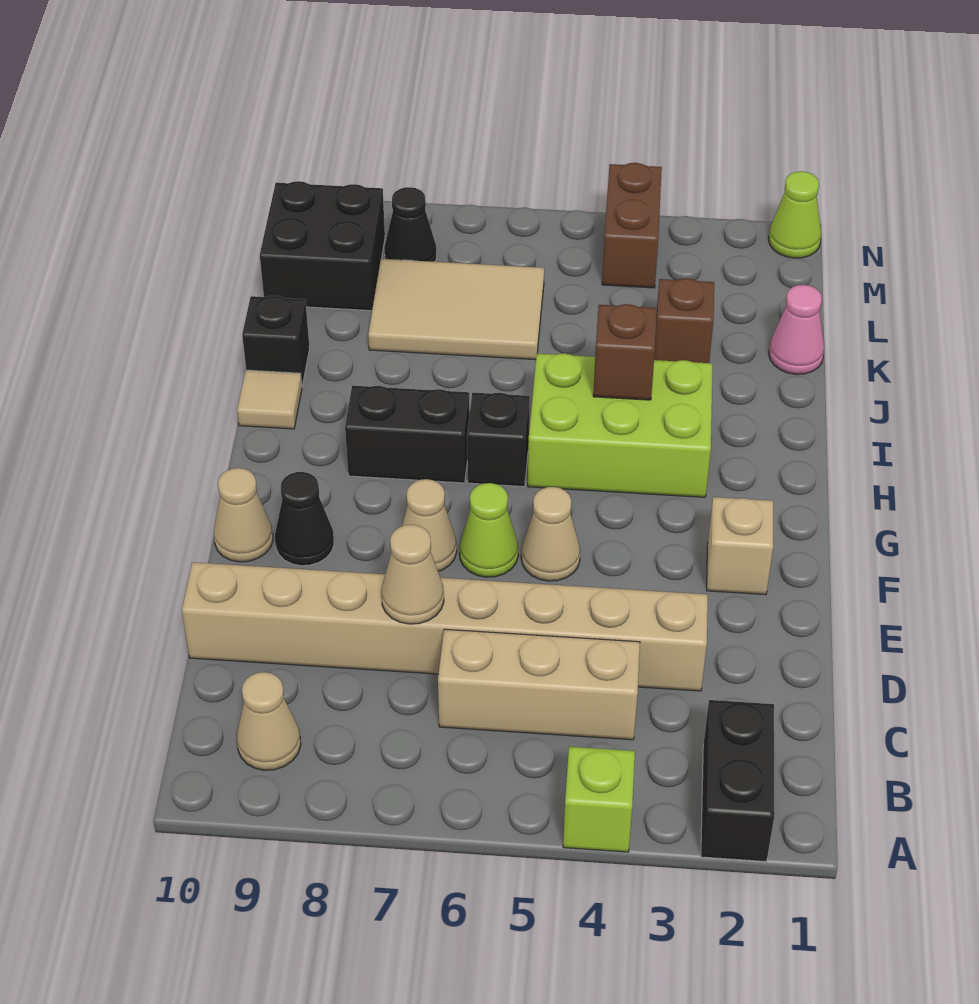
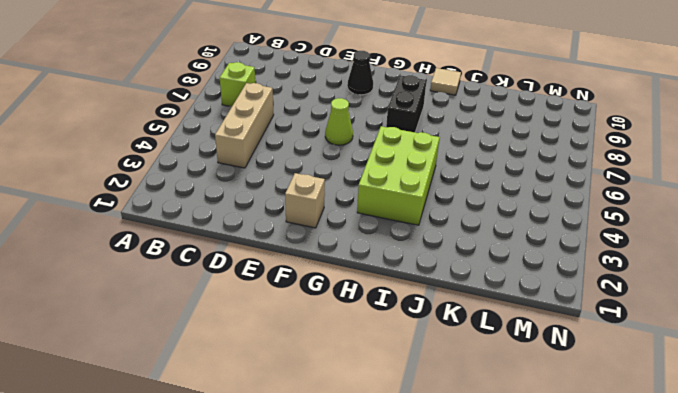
lime 1x1 brick [220,62,255,106] -> lime 1x1 brick moved to [563,747,635,852]
none -> black 1x2 brick [701,700,775,862]
none -> tan 1x1 cone [237,672,301,770]
none -> tan 1x8 brick [182,562,708,691]

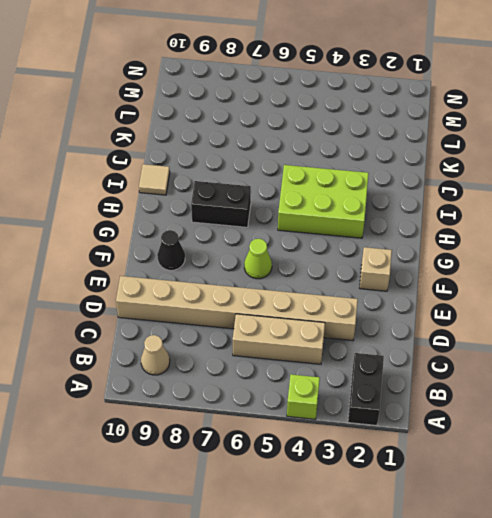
none -> tan 1x1 cone [521,487,580,581]
none -> tan 1x1 cone [402,479,457,571]
none -> tan 1x1 cone [214,468,273,562]

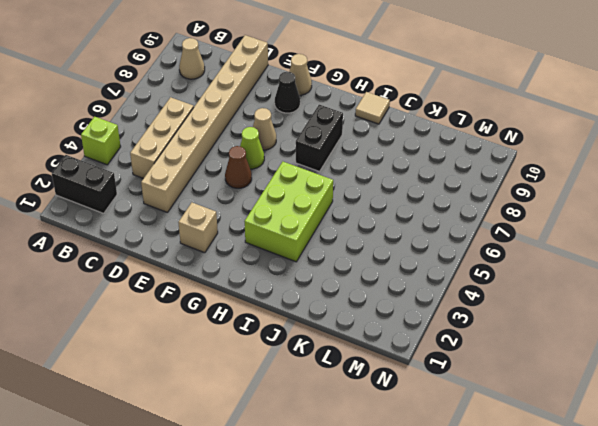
brown 1x1 cone [225,146,252,188] -> tan 1x1 cone [521,487,580,581]
none -> black 1x1 brick [467,393,530,487]
none -> black 1x1 brick [242,296,310,386]
none -> pink 1x1 cone [769,285,824,374]

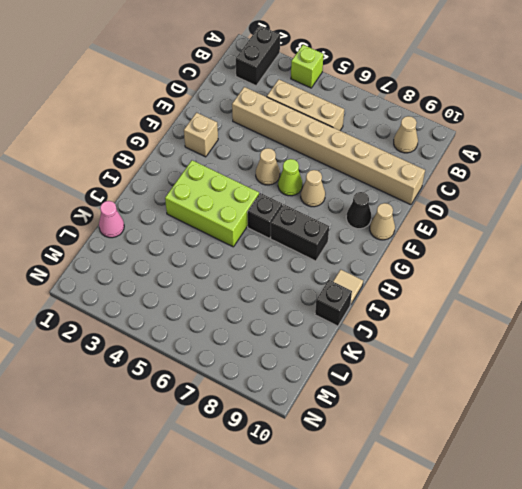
none -> brown 1x1 brick [654,278,714,363]
none -> tan 2x3 tile [368,259,544,360]
none -> black 2x2 brick [260,181,385,311]

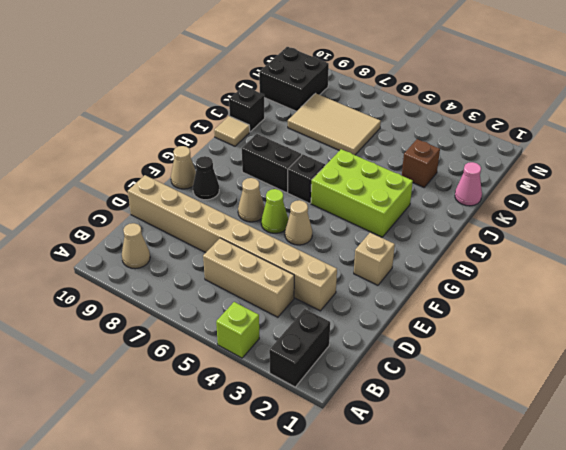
none -> brown 1x2 brick [602,163,662,288]
none -> black 1x1 cone [384,187,437,262]
none -> lime 1x1 cone [769,171,821,258]

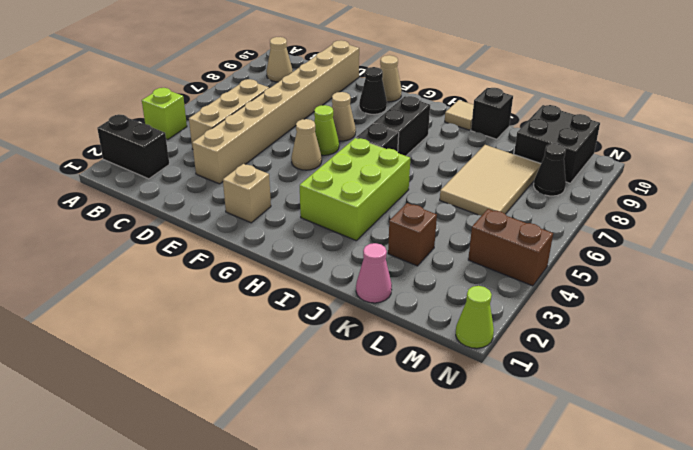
none -> tan 1x1 cone [381,525,444,624]
none -> brown 1x1 brick [593,304,657,400]

